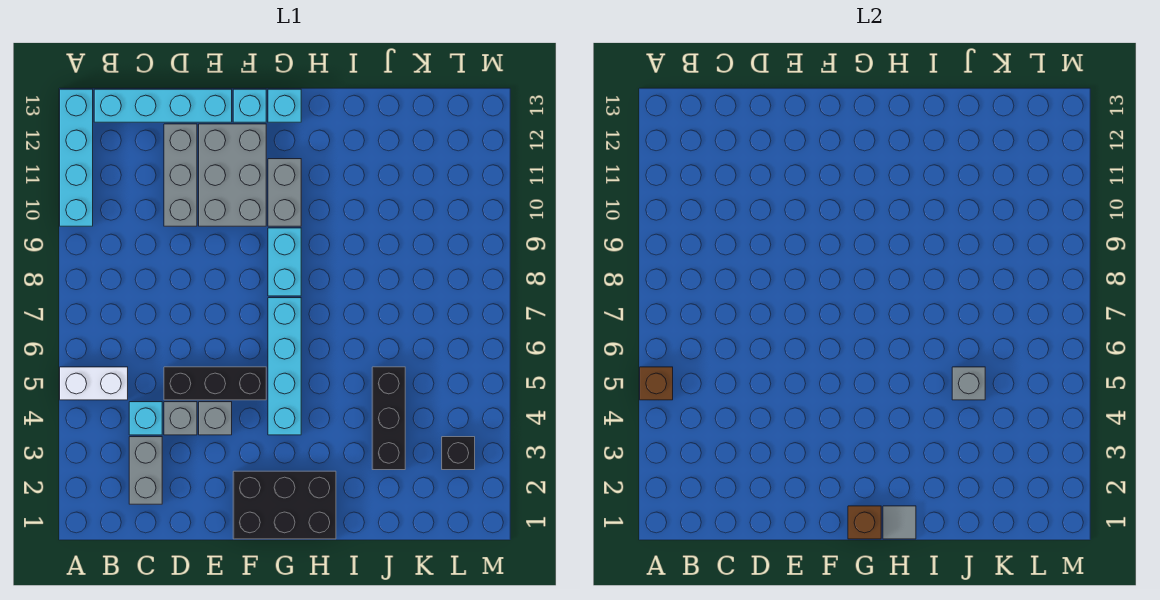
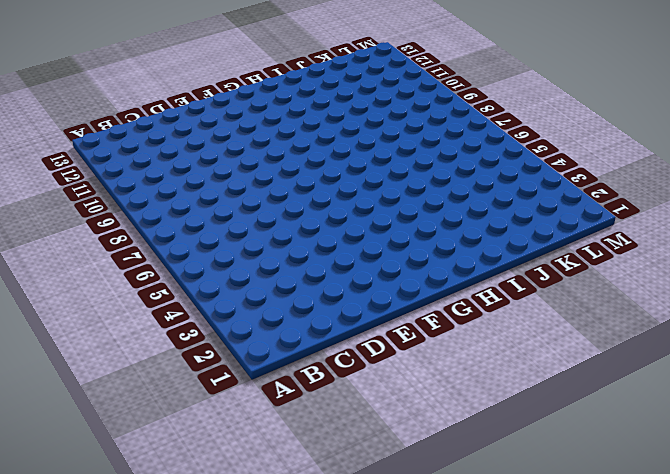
none -> white 1x2 brick [60,367,128,400]
none -> cyan 1x4 brick [60,89,93,226]
none -> cyan 1x4 brick [94,89,232,122]

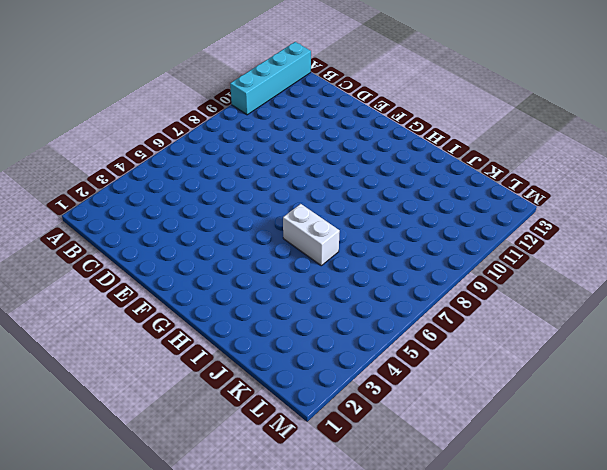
white 1x2 brick [283,204,340,266] -> white 1x2 brick moved to [60,367,128,400]
none -> cyan 1x4 brick [94,89,232,122]
none -> grey 1x2 brick [129,437,162,504]
none -> cyan 1x1 brick [129,402,162,435]

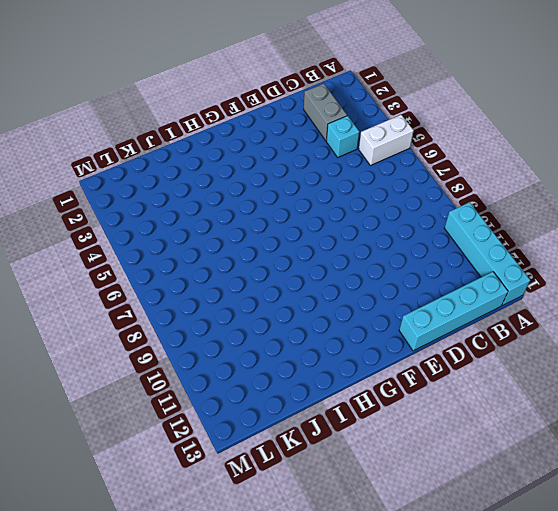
none -> grey 1x1 brick [164,402,197,435]
none -> black 1x3 brick [164,367,266,400]
none -> grey 1x3 brick [164,124,197,226]

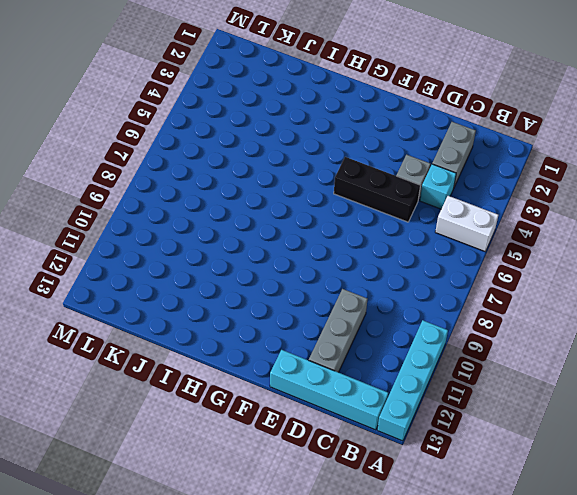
none -> grey 1x1 brick [199,402,232,435]
none -> grey 2x3 brick [199,124,266,226]
none -> black 2x3 brick [233,471,336,539]

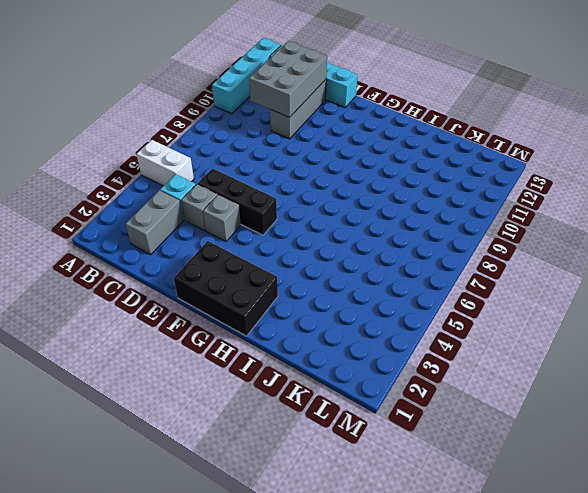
grey 2x3 brick [249,41,327,117] -> grey 2x3 brick moved to [199,124,266,226]
none -> cyan 1x1 brick [233,89,266,122]
none -> cyan 1x4 brick [268,298,301,435]
none -> cyan 1x2 brick [268,228,301,296]

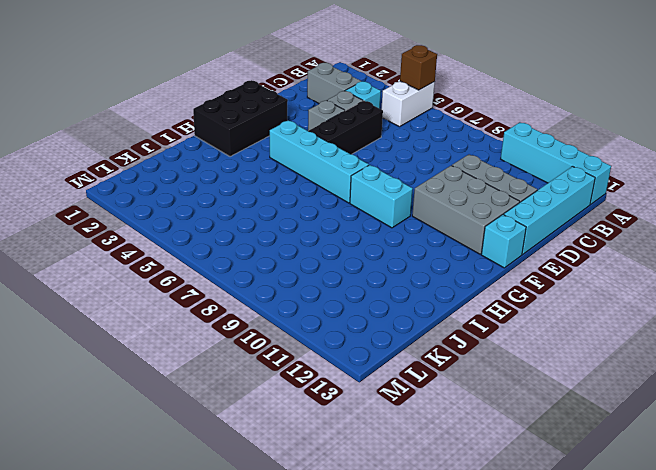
none -> grey 1x2 brick [268,159,301,226]
none -> cyan 1x1 brick [268,89,301,122]
none -> black 1x3 brick [372,367,405,470]

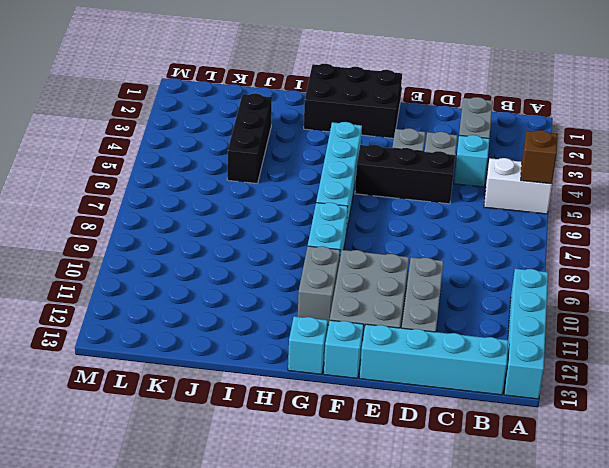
none -> black 1x1 brick [442,437,475,470]
none -> brown 1x1 brick [848,506,881,539]
none -> grey 1x1 tile [883,506,916,539]

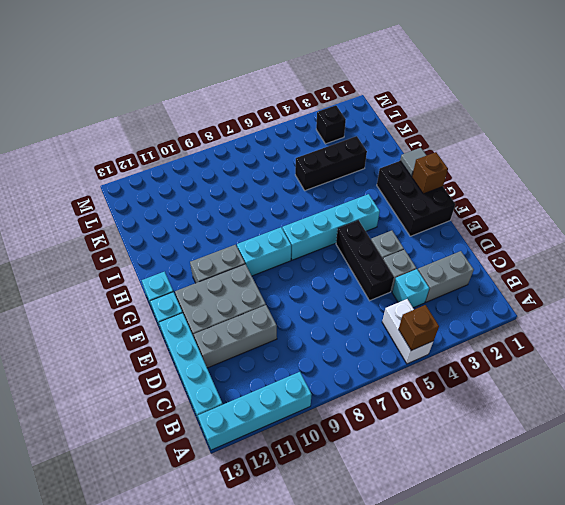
none -> grey 1x1 brick [952,367,985,400]

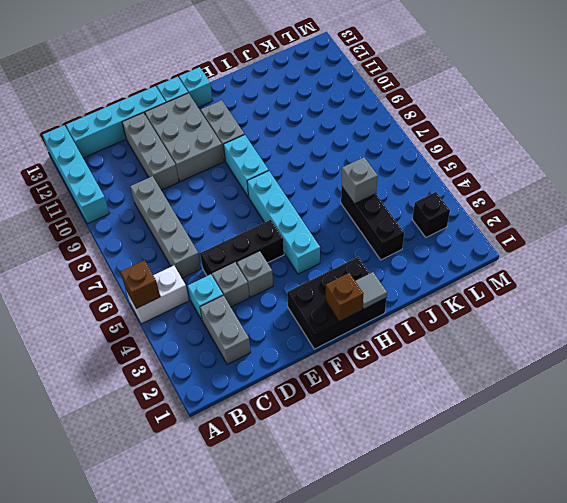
grey 1x4 brick [130,176,201,278] -> none

